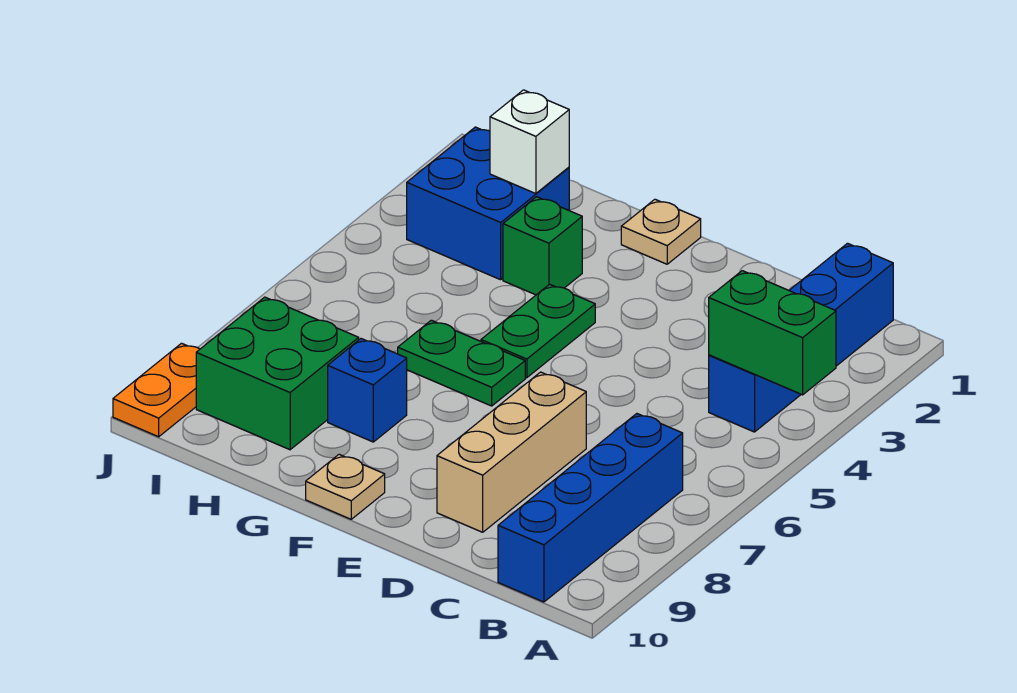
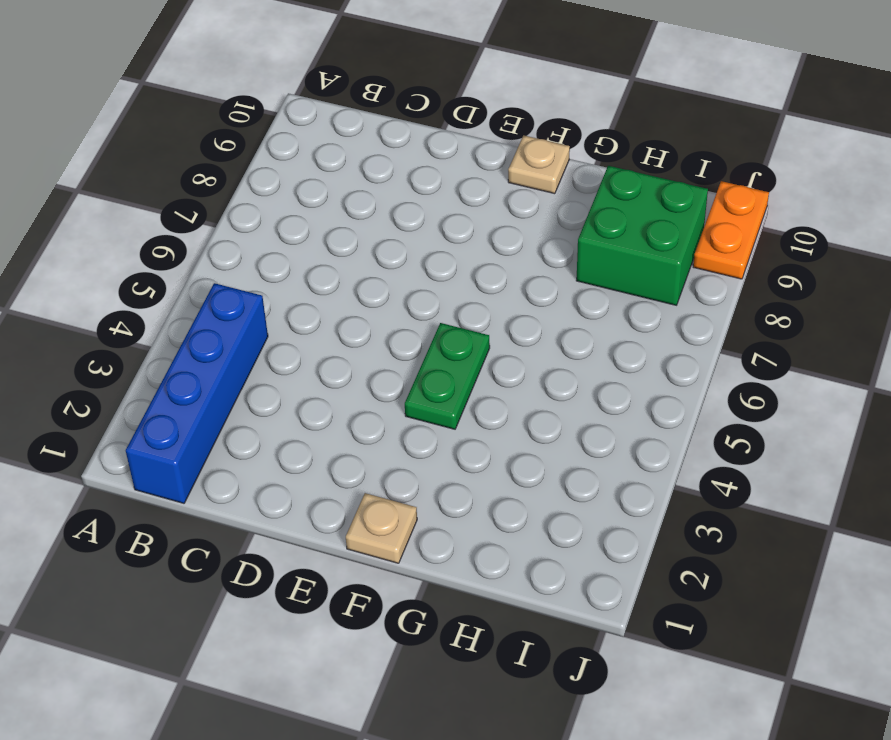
none -> blue 1x4 brick [498,414,683,602]
none -> tan 1x3 brick [437,372,586,532]
none -> green 1x2 plate [398,320,525,406]

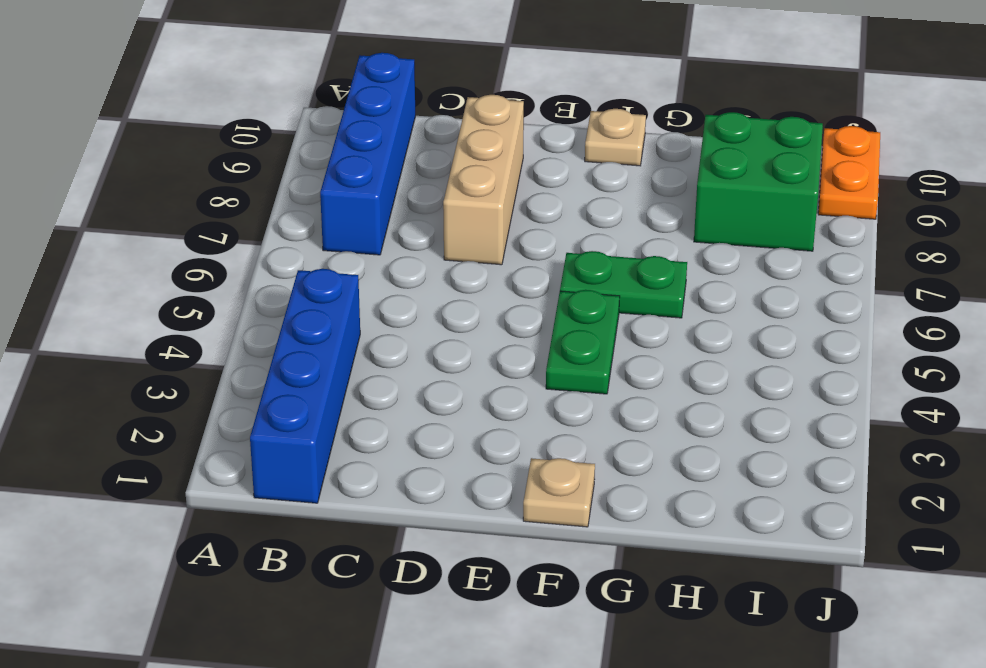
none -> green 1x1 brick [503,197,582,295]
none -> blue 1x1 brick [328,339,407,442]
none -> blue 2x2 brick [407,127,569,280]

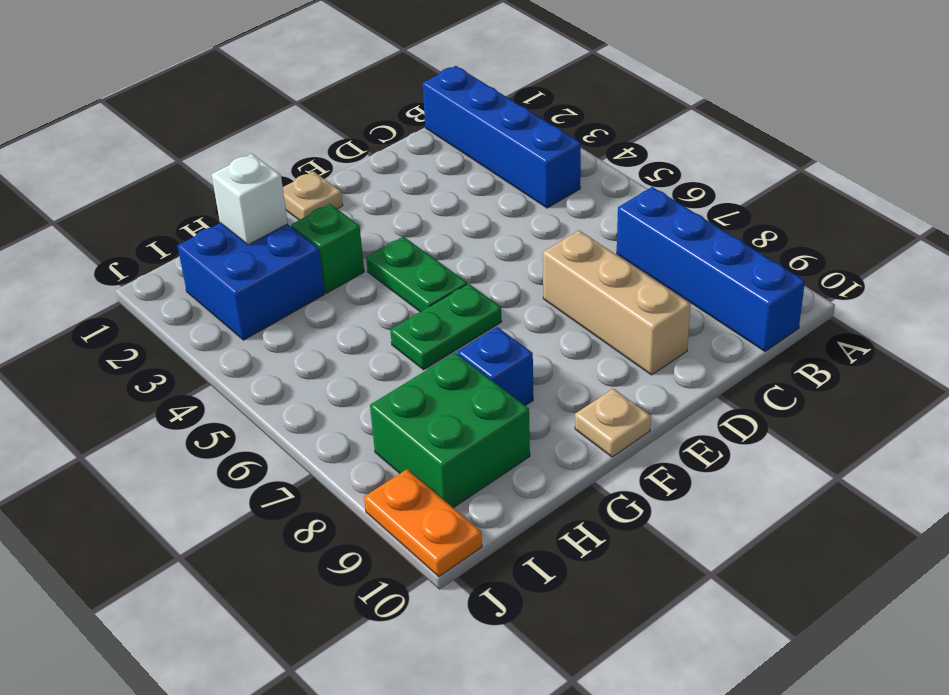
none -> green 1x2 brick [709,271,836,395]

